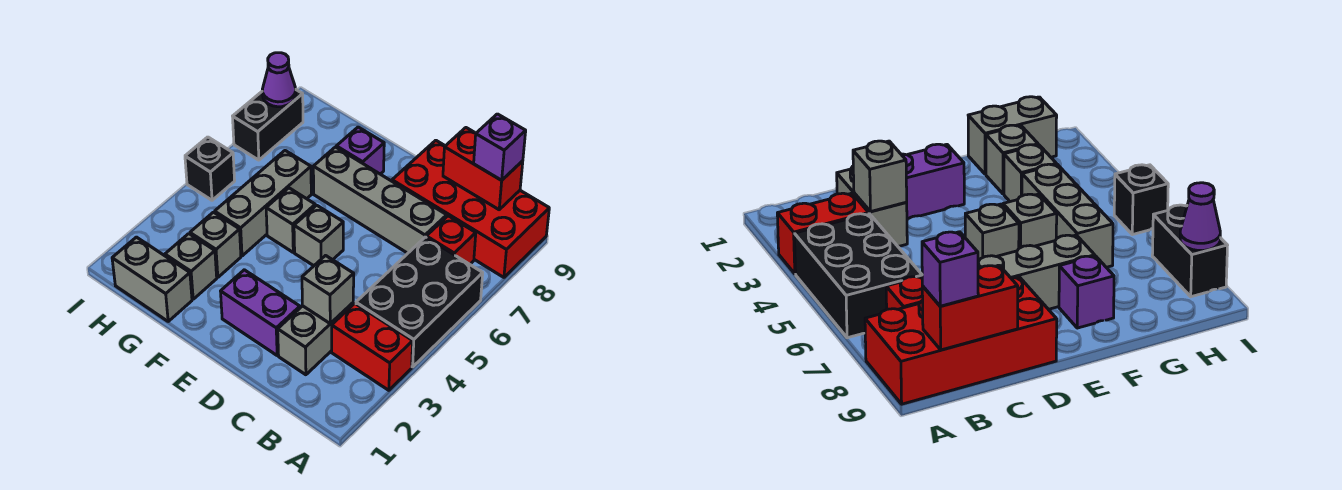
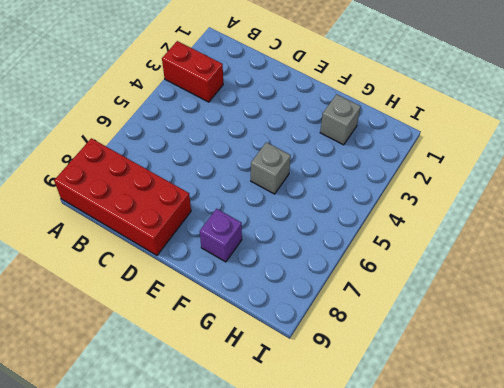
none -> black 2x3 brick [356,237,483,367]
none -> red 1x1 brick [426,216,476,264]
none -> grey 1x2 brick [278,303,353,375]

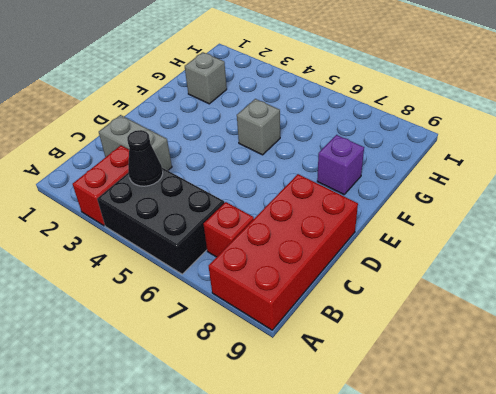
black 1x1 cone [127,130,163,186] -> none
none -> grey 1x4 brick [313,147,447,253]
none -> purple 1x2 brick [221,270,300,355]
none -> grey 1x1 brick [294,205,343,266]

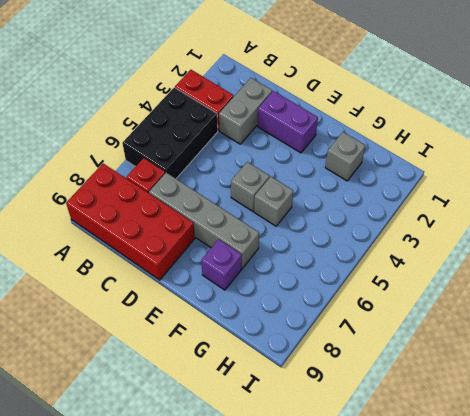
none -> grey 1x2 brick [112,237,192,321]
none -> grey 1x1 brick [190,212,241,277]
none -> grey 1x3 brick [215,151,311,256]

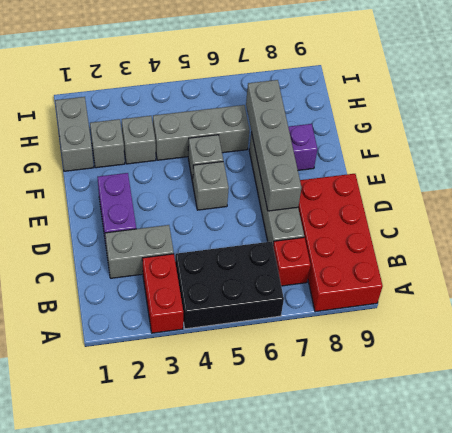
grey 1x4 brick [246,80,301,211] -> none
none -> black 1x1 brick [185,137,235,200]
none -> black 1x2 brick [233,90,303,160]
none -> red 1x2 brick [443,128,523,210]

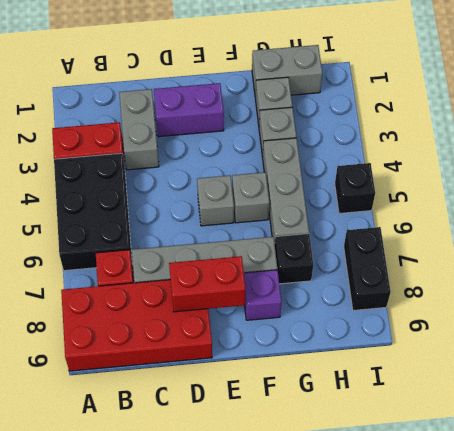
red 1x2 brick [169,256,245,312] -> red 1x2 brick moved to [443,128,523,210]
black 1x1 brick [275,234,313,284] -> none
none -> grey 1x1 brick [302,256,354,324]
none -> purple 1x1 cone [262,53,296,107]
none -> purple 1x1 brick [474,114,526,180]

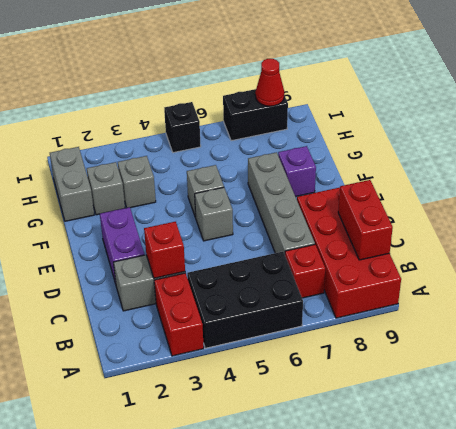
red 1x1 brick [144,222,185,278] -> grey 1x1 brick [302,256,354,324]
red 1x1 cone [255,59,284,106] -> purple 1x1 cone [262,53,296,107]
none -> grey 1x3 brick [215,151,311,256]
none -> purple 1x1 brick [474,114,526,180]

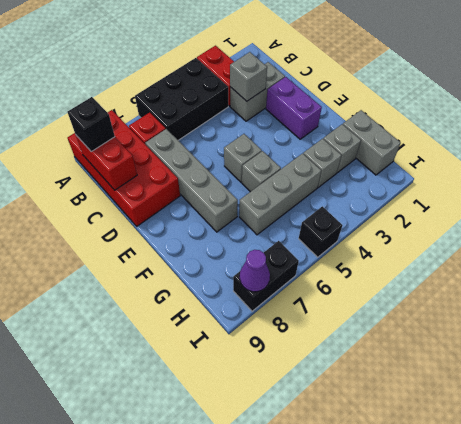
black 1x1 brick [68,97,115,152] -> purple 1x1 brick [474,114,526,180]
none -> purple 1x1 brick [336,127,384,174]

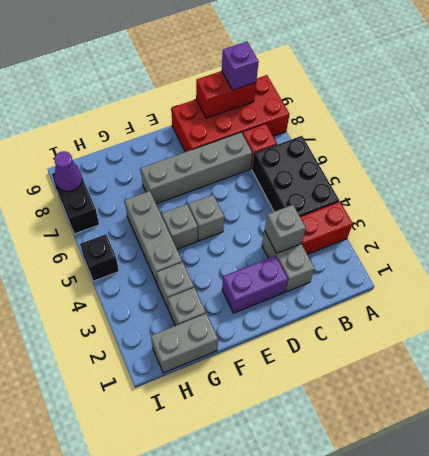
none -> purple 1x1 brick [336,127,384,174]

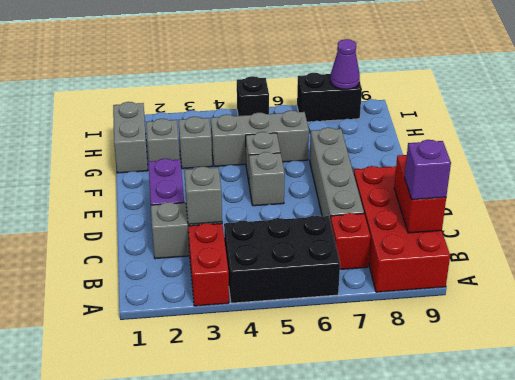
none -> purple 1x1 brick [336,127,384,174]

